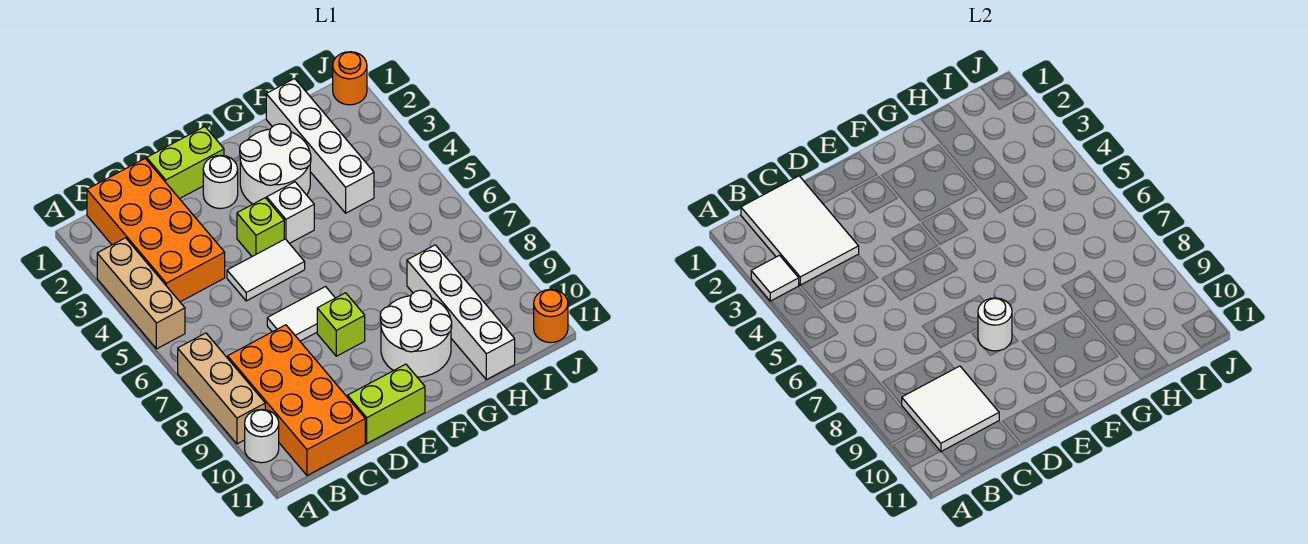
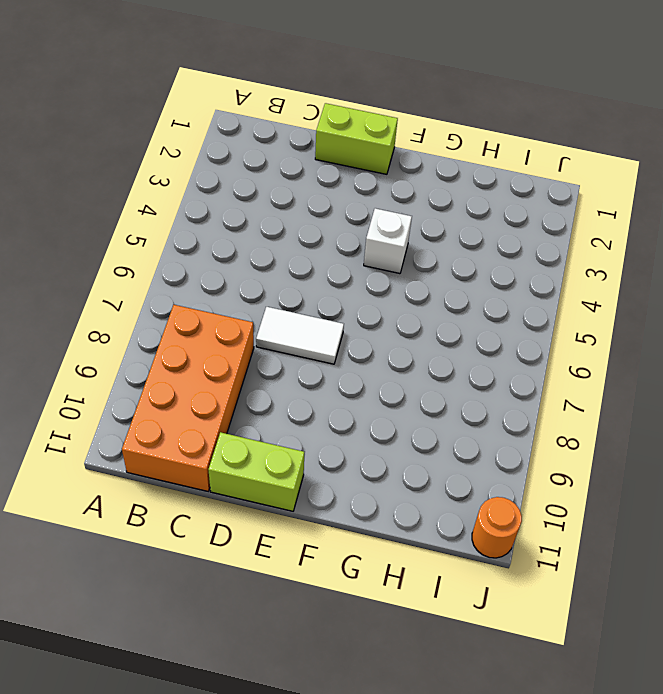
none -> tan 1x3 brick [97,238,185,349]
none -> tan 1x3 brick [178,333,265,444]
none -> white 1x1 round brick [245,409,279,463]

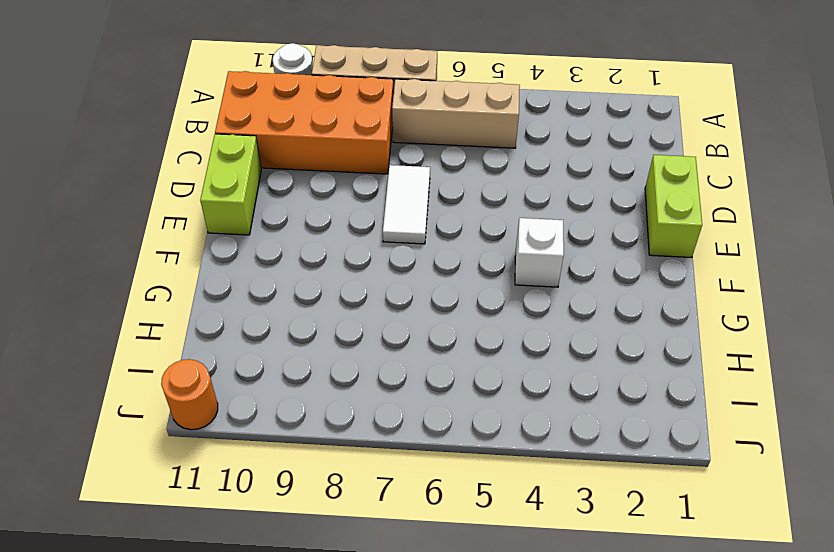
tan 1x3 brick [392,79,520,148] -> tan 1x3 brick moved to [97,238,185,349]
none -> orange 2x4 brick [87,159,225,302]
none -> white 1x2 tile [227,239,305,301]
none -> white 1x1 round brick [203,155,238,209]

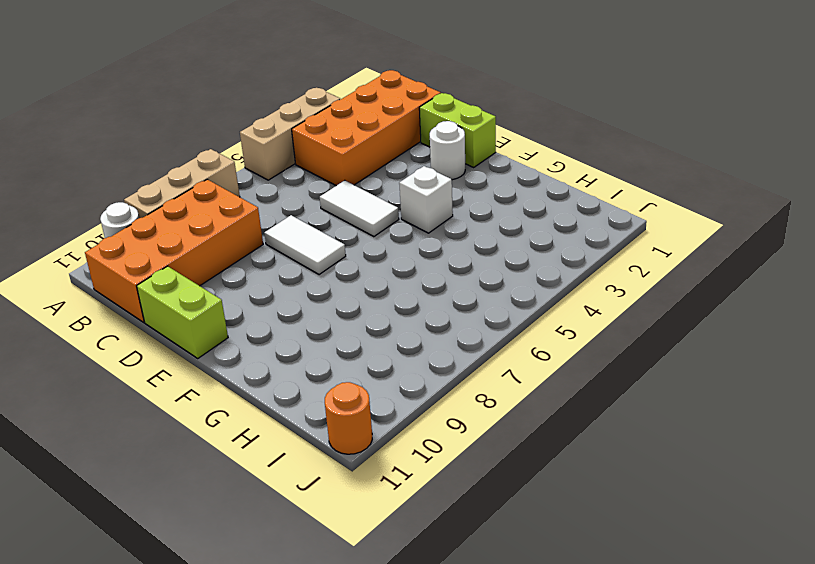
none -> lime 1x1 brick [237,198,284,256]
none -> lime 1x1 brick [317,293,365,356]
none -> white 2x2 round brick [240,124,311,204]

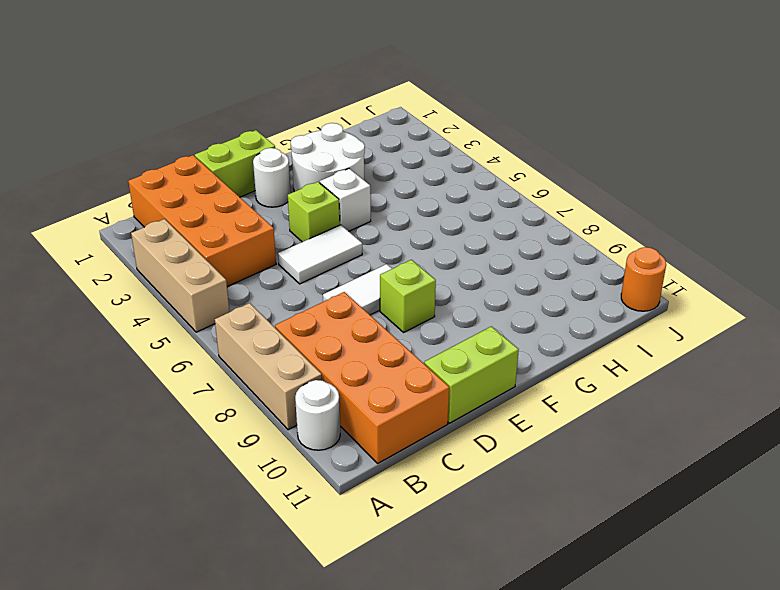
none -> white 2x2 round brick [380,290,452,377]
none -> white 1x4 brick [266,79,374,213]
none -> white 1x4 brick [407,245,515,380]

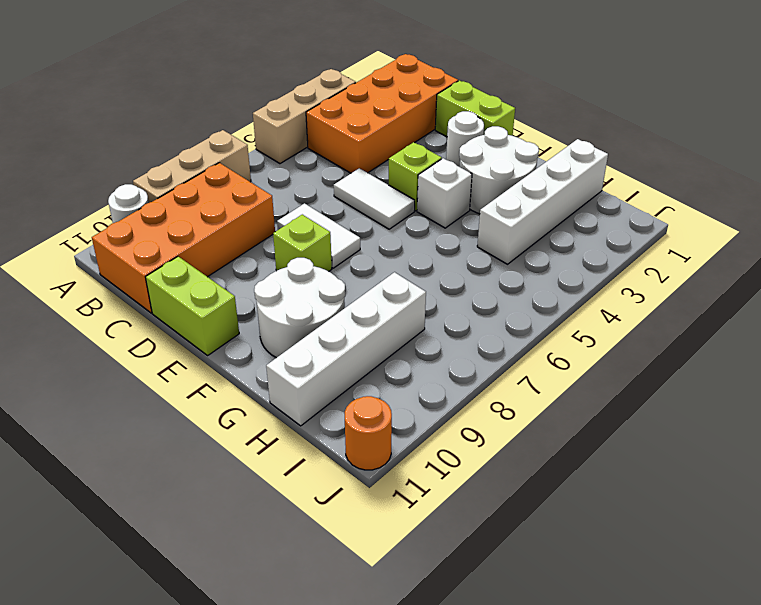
none -> orange 1x1 round brick [333,52,367,105]
none -> white 1x1 tile [751,255,799,301]
none -> white 2x3 tile [741,176,859,285]

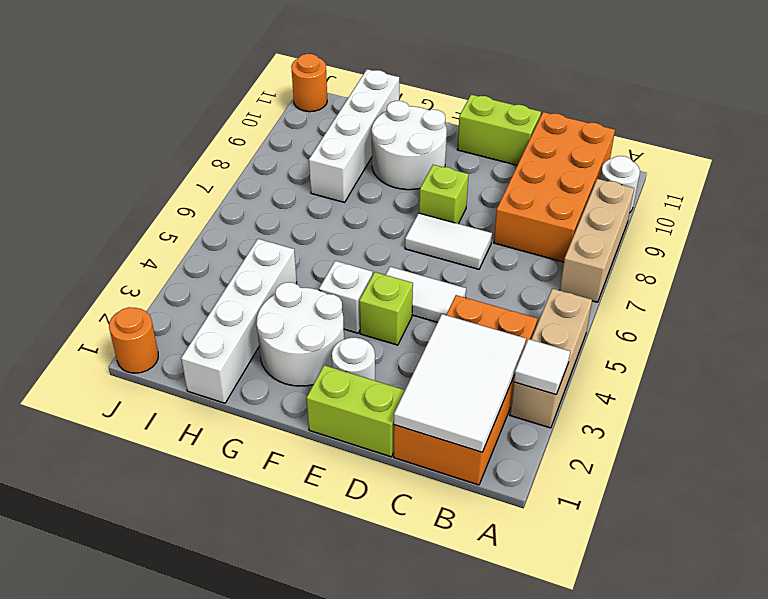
none -> white 2x2 tile [901,366,999,452]
none -> white 1x1 round brick [978,298,1012,351]

